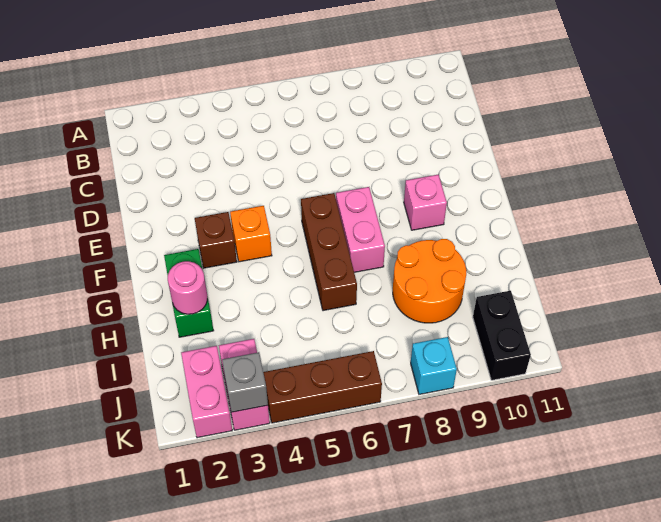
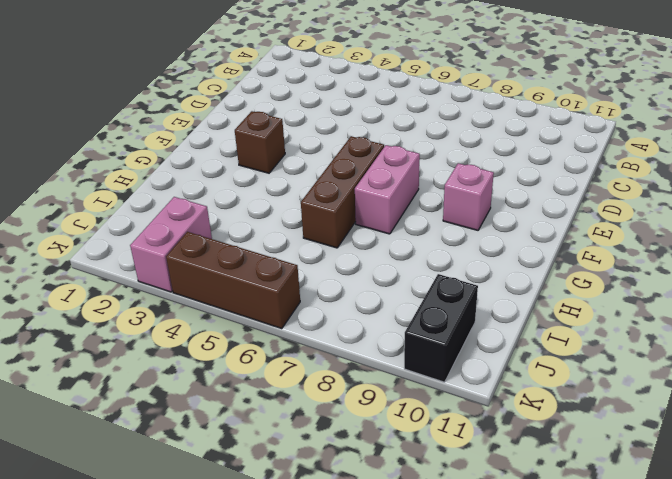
none -> orange 1x1 brick [230,206,272,262]
none -> green 1x2 brick [164,249,214,337]
none -> orange 2x2 round brick [393,239,466,323]

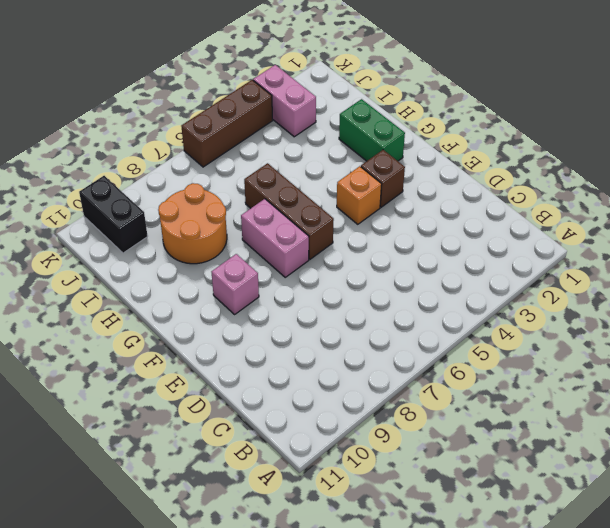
none -> pink 1x2 brick [181,346,232,438]
none -> cyan 1x1 brick [411,337,457,394]
none -> pink 1x1 round brick [168,261,207,314]

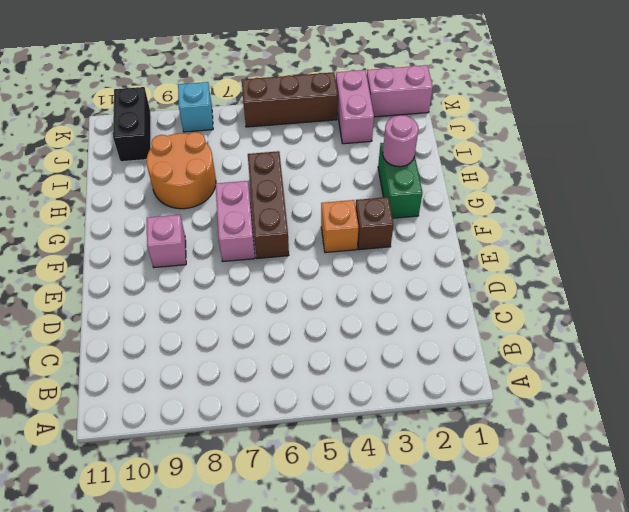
pink 1x2 brick [367,65,433,117] -> pink 1x2 brick turned to [181,346,232,438]
none -> grey 1x1 brick [222,352,268,412]

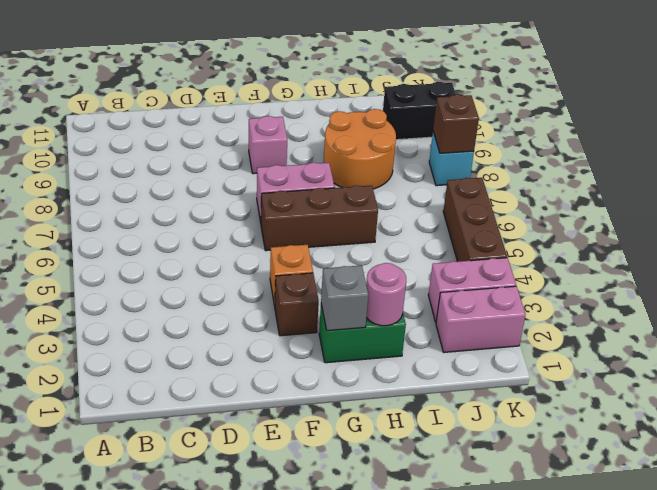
grey 1x1 brick [321,265,368,331] -> grey 1x1 brick moved to [222,352,268,412]
brown 1x1 brick [433,94,479,153] -> none

